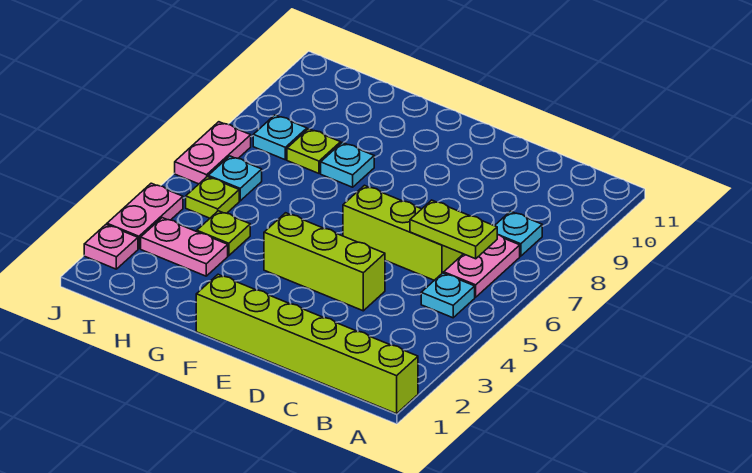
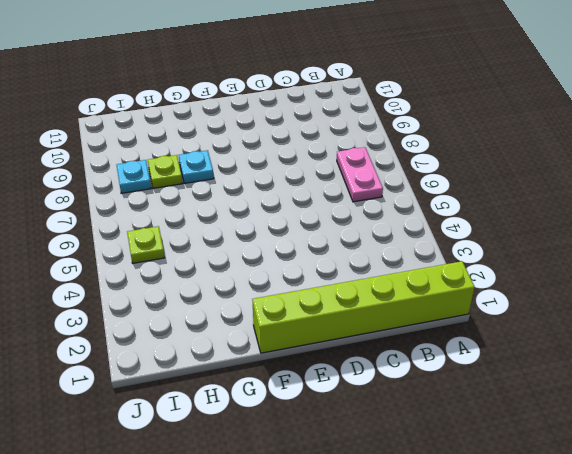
none -> cyan 1x1 plate [421,273,475,318]
none -> cyan 1x1 plate [495,211,542,256]
none -> lime 1x3 brick [343,185,463,280]

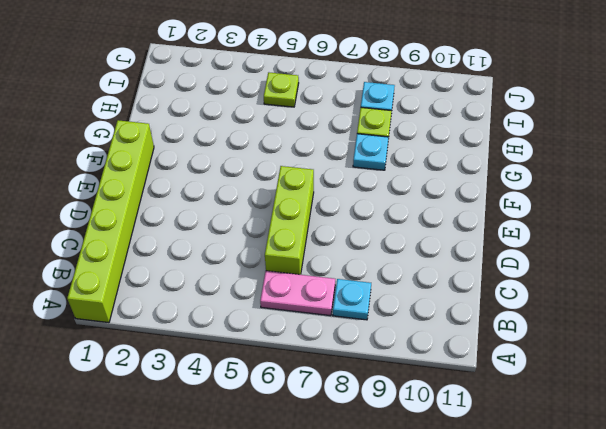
none -> cyan 1x1 plate [421,273,475,318]
none -> lime 1x3 brick [264,213,385,311]
none -> pink 1x2 plate [141,218,228,276]

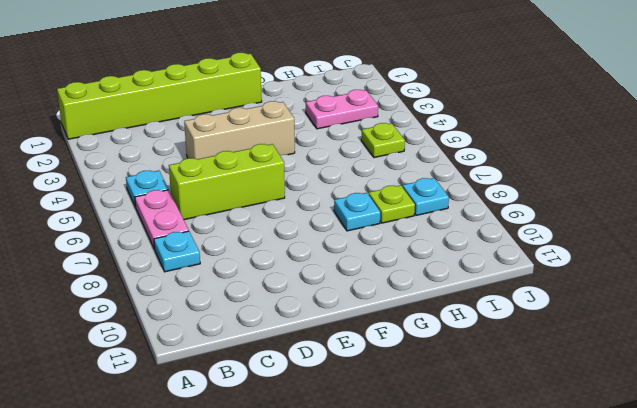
tan 1x3 brick [184,101,295,159] -> lime 1x3 brick [264,213,385,311]
none -> lime 1x1 plate [197,211,250,256]
none -> cyan 1x1 plate [208,156,262,201]
none -> pink 1x1 plate [84,225,138,269]

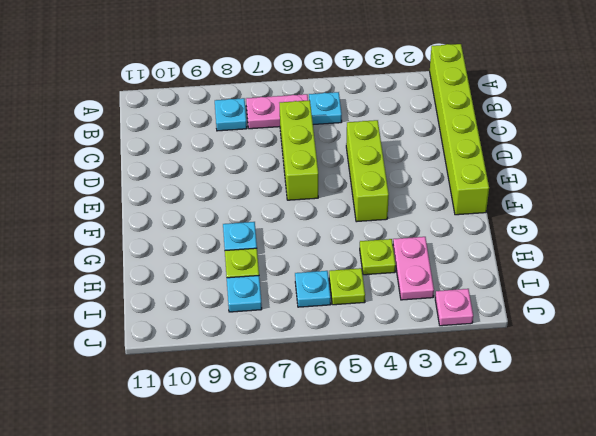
none -> pink 1x2 plate [107,183,183,249]
none -> pink 1x2 plate [175,122,251,184]
none -> lime 1x2 plate [410,200,498,259]

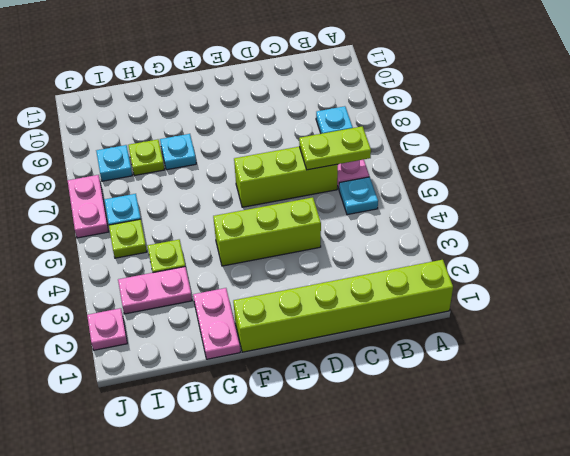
pink 1x2 plate [193,288,240,359] -> pink 1x2 plate moved to [107,183,183,249]

